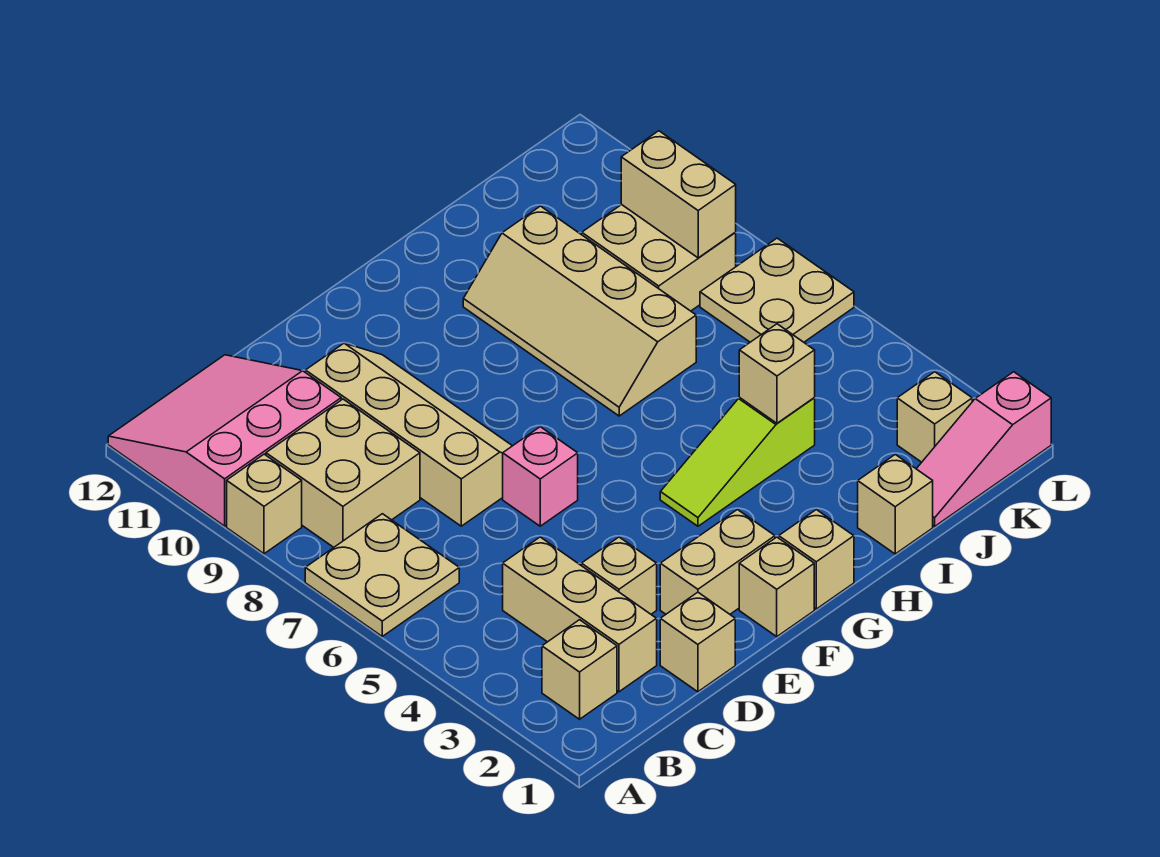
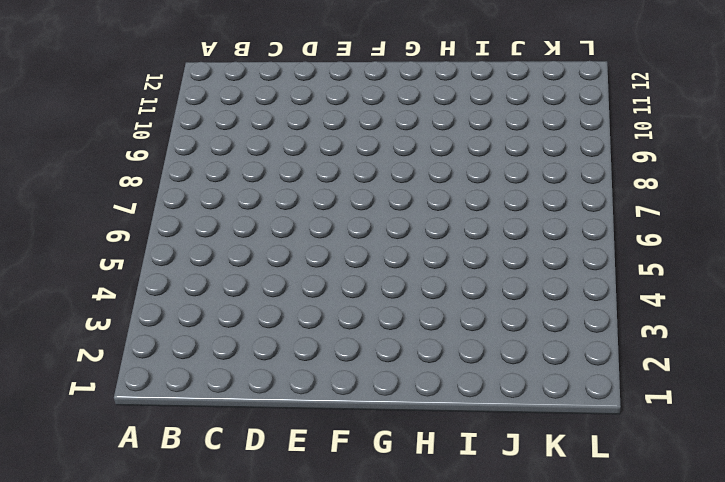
none -> tan 2x2 plate [305,514,459,636]
none -> tan 1x1 brick [227,454,302,554]
none -> pink 3x3 slope [108,355,341,526]

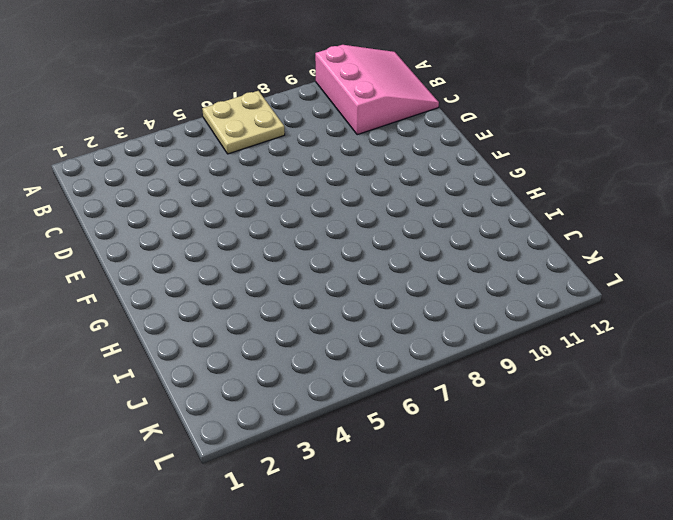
none -> tan 1x1 brick [227,454,302,554]
none -> tan 1x1 brick [542,620,617,719]
none -> tan 2x2 brick [266,399,420,547]

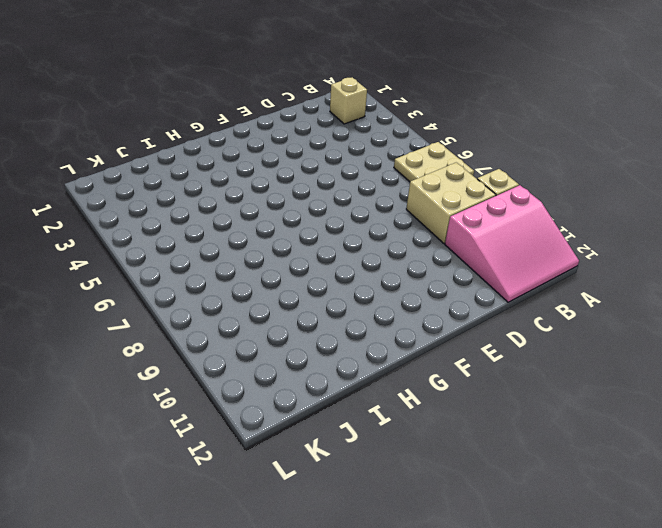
none -> tan 1x3 brick [503,537,657,692]
none -> tan 1x1 brick [660,592,735,692]
none -> tan 1x1 brick [581,537,657,614]

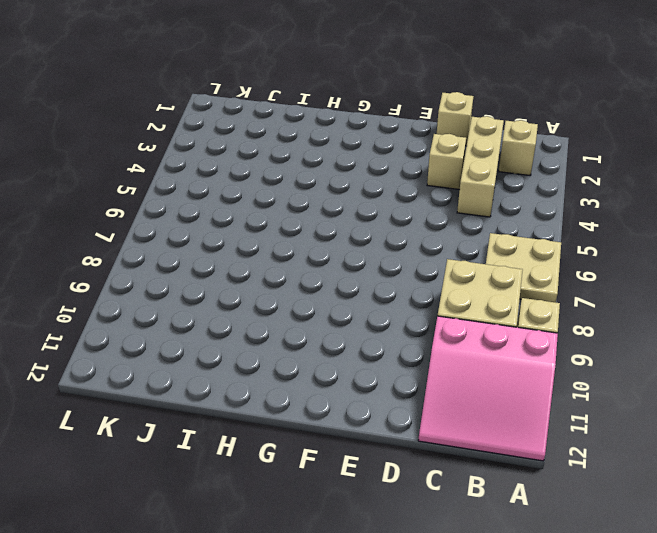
none -> tan 2x4 slope [306,343,512,526]
none -> tan 1x2 brick [660,510,775,614]
none -> pink 1x1 brick [503,427,578,526]

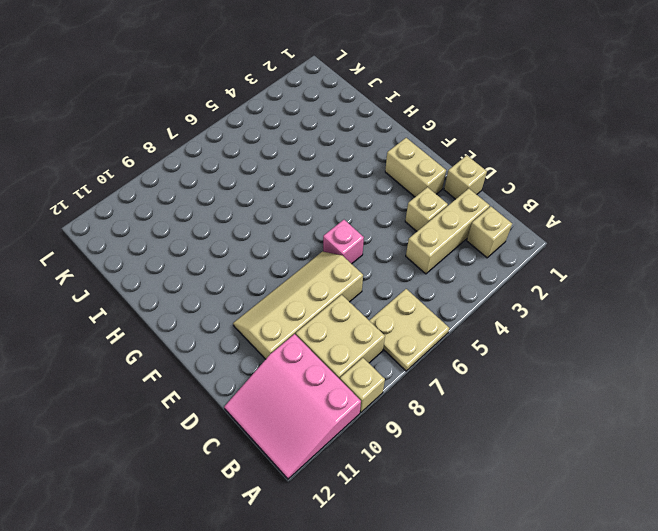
none -> tan 1x1 brick [739,537,814,637]
none -> tan 1x1 brick [779,510,854,609]
none -> lime 1x3 slope [660,398,815,526]

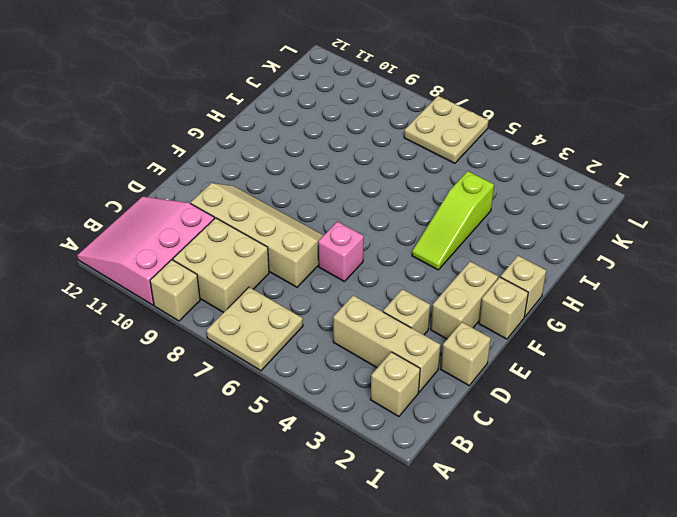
none -> tan 2x4 slope [463,206,696,416]
none -> tan 1x1 brick [858,454,933,554]
none -> pink 1x3 slope [917,372,1051,526]

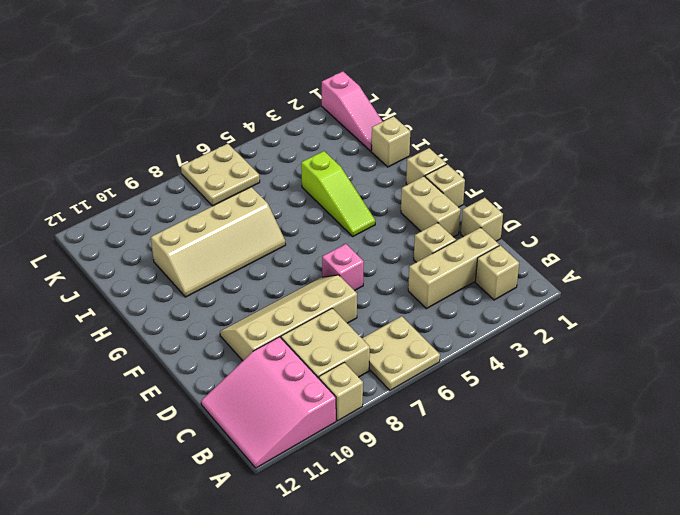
none -> tan 2x2 brick [582,205,736,311]
none -> tan 1x1 brick [897,372,972,462]
none -> tan 1x1 brick [739,324,815,423]

